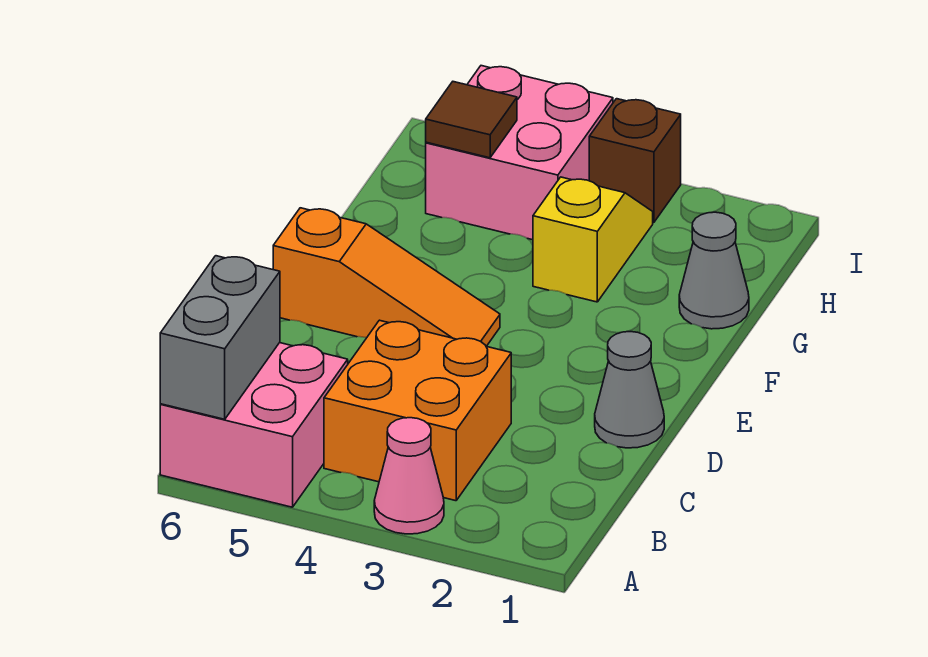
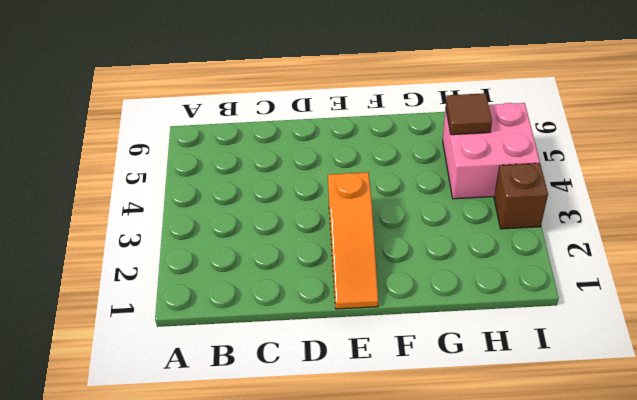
orange 1x3 slope [328,172,378,309] -> orange 1x3 slope moved to [273,208,500,346]
none -> pink 1x1 cone [374,418,444,534]
none -> pink 2x2 brick [160,343,348,507]

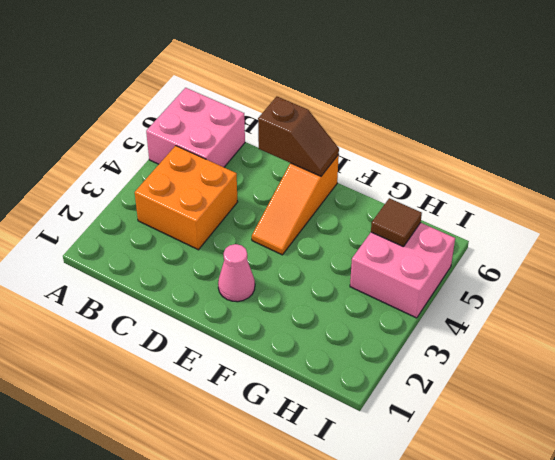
brown 1x2 slope [258,97,339,176] -> none
pink 1x1 cone [218,244,255,302] -> pink 1x1 cone moved to [374,418,444,534]
none -> grey 1x1 cone [595,332,664,448]
none -> grey 1x1 cone [679,212,749,329]

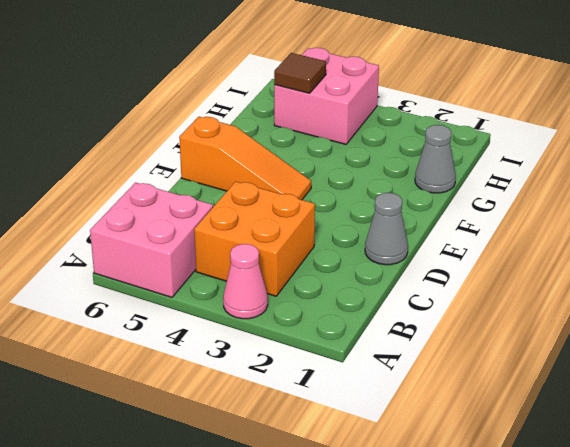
none -> yellow 1x2 slope [533,177,653,302]
none -> brown 1x1 brick [589,99,681,223]

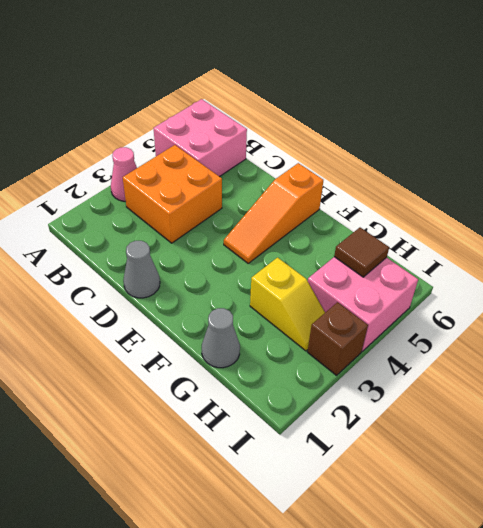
none -> grey 1x2 brick [160,256,280,419]

